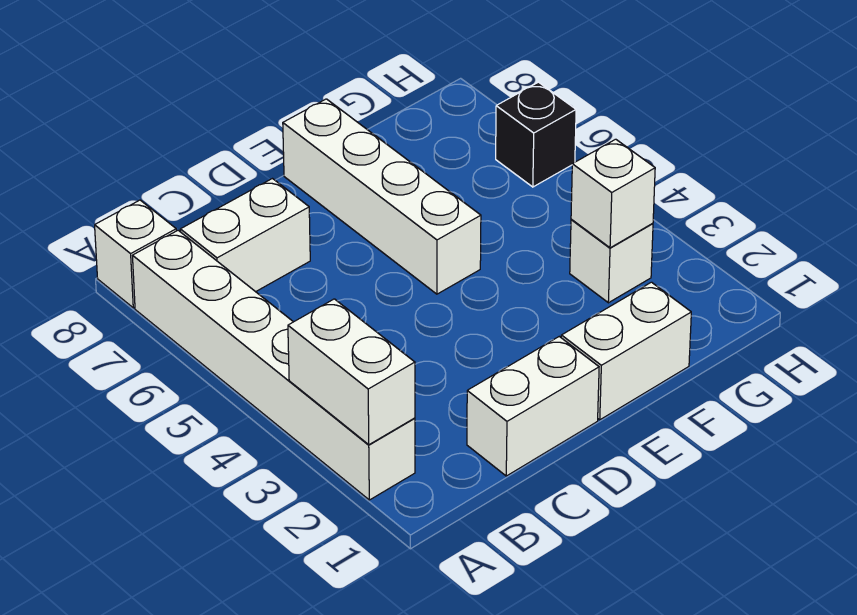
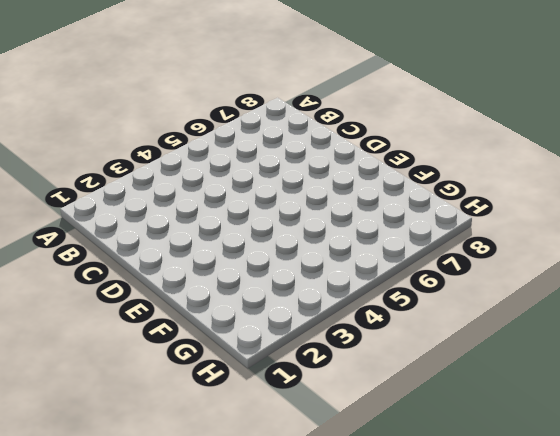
none -> white 1x6 brick [133,230,415,500]
none -> white 1x1 brick [95,200,176,308]

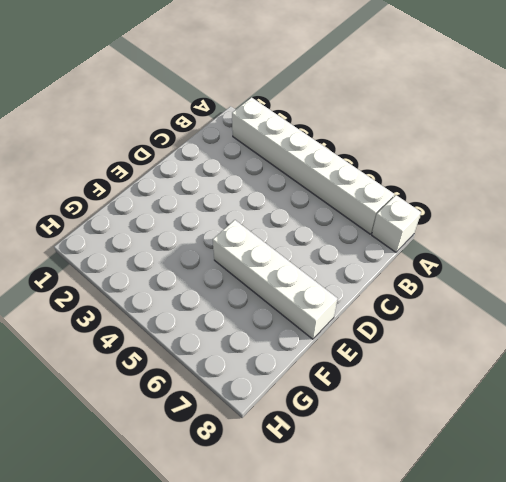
none -> white 1x2 brick [180,179,310,292]
none -> white 1x2 brick [467,337,599,476]

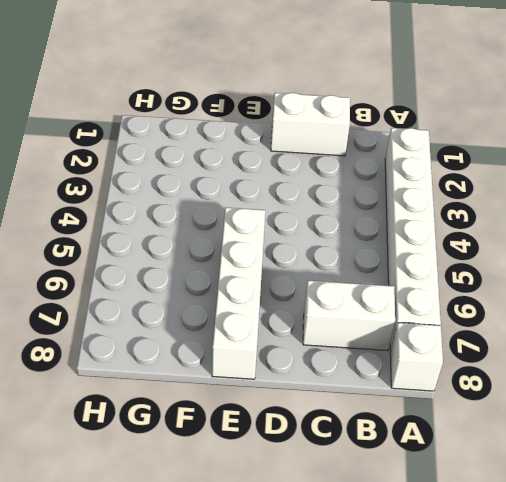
none -> white 1x2 brick [561,282,691,420]
none -> white 1x1 brick [570,219,653,303]

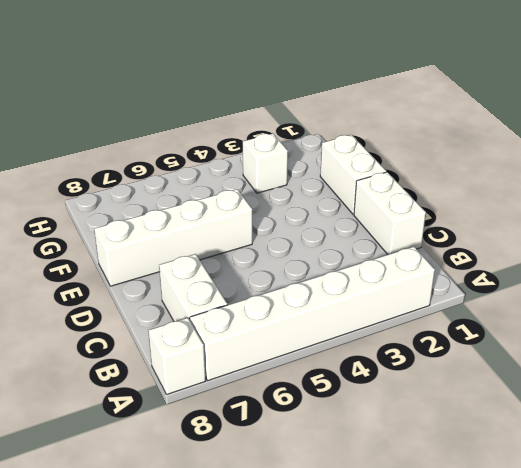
none -> black 1x1 brick [496,82,576,187]
none -> white 1x2 brick [288,299,415,445]

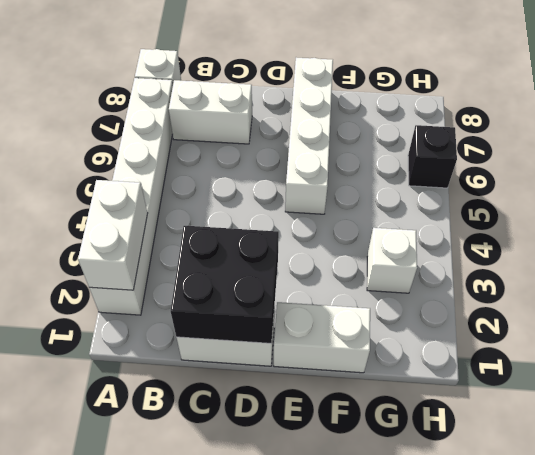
black 2x2 brick [171,226,279,344] -> none
none -> white 1x1 brick [571,139,655,248]

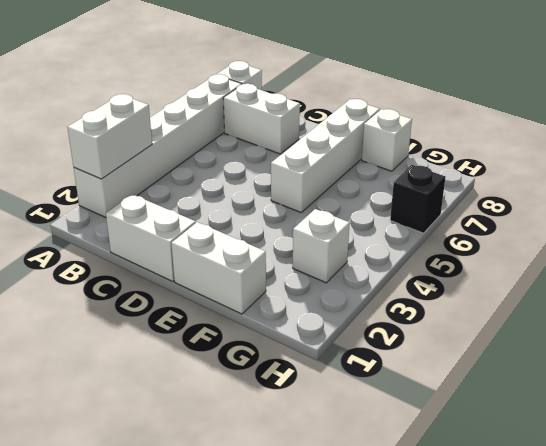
white 1x1 brick [362,109,412,171] -> white 1x1 brick moved to [571,139,655,248]

